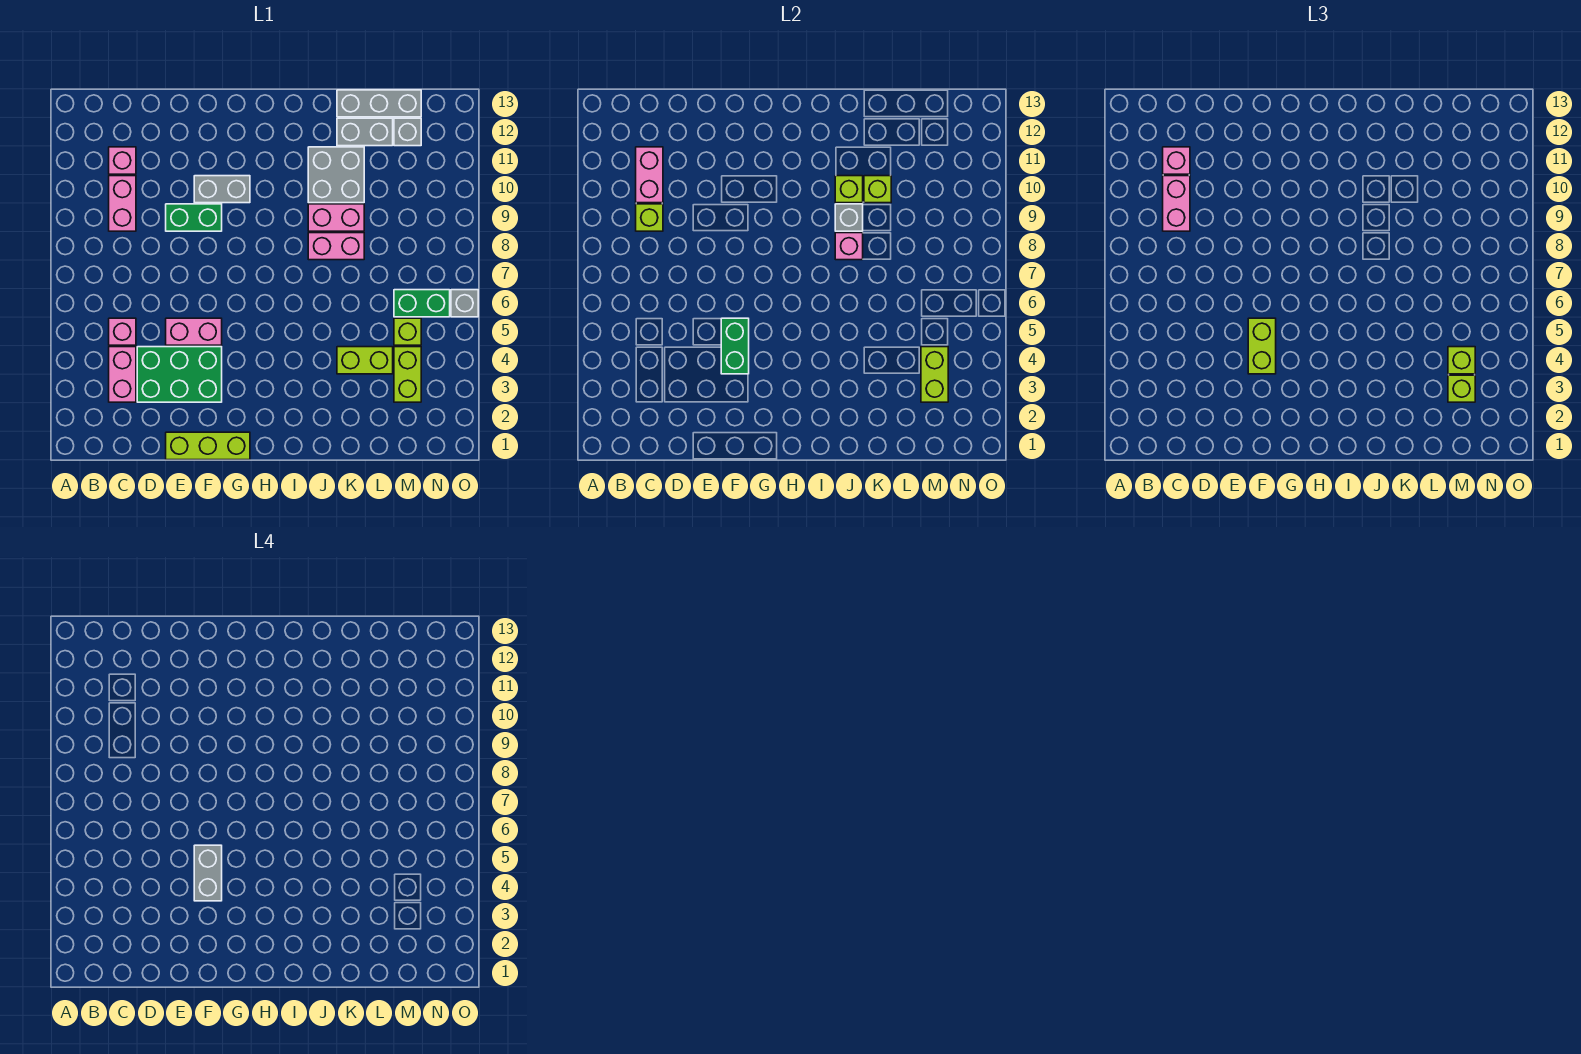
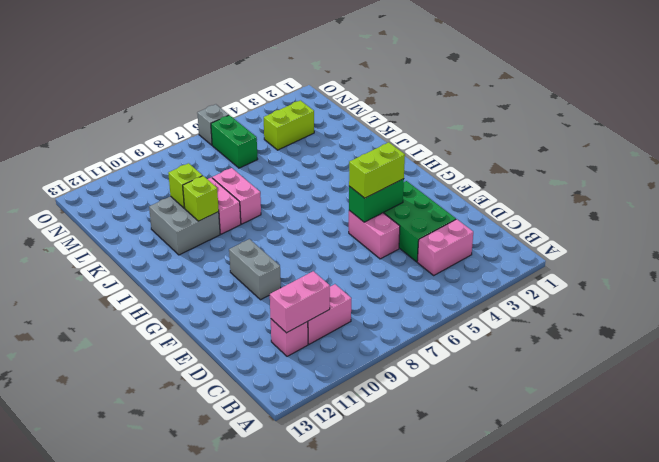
none -> pink 1x1 brick [109,318,136,345]
none -> lime 1x3 brick [166,432,250,460]
none -> green 1x2 brick [166,204,222,231]
none -> lime 1x2 brick [337,347,393,374]

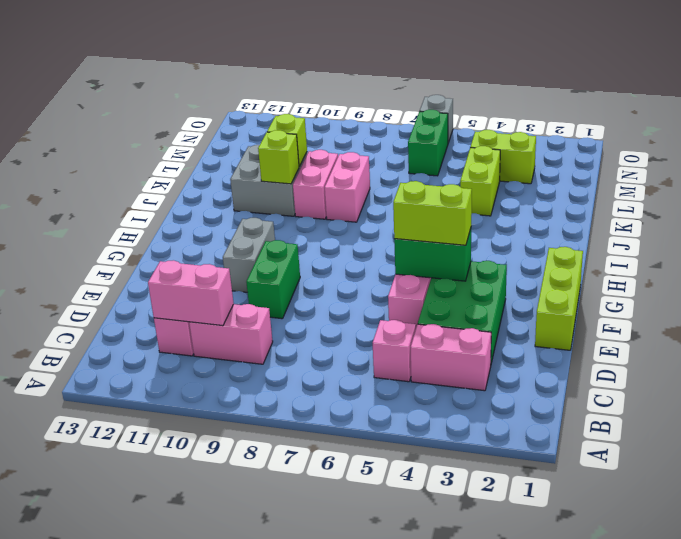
none -> grey 1x2 brick [337,118,393,146]
none -> grey 1x3 brick [337,90,421,117]
none -> lime 1x1 brick [394,318,421,345]
none -> grey 1x1 brick [394,118,421,146]

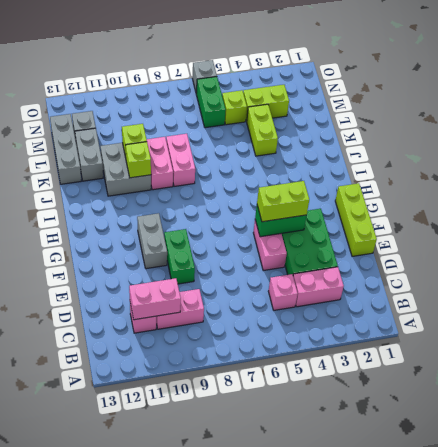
none -> lime 1x1 brick [636,204,663,231]
none -> pink 1x1 brick [835,233,863,260]
none -> grey 1x1 brick [835,204,863,231]
none -> lime 1x2 brick [921,347,948,402]

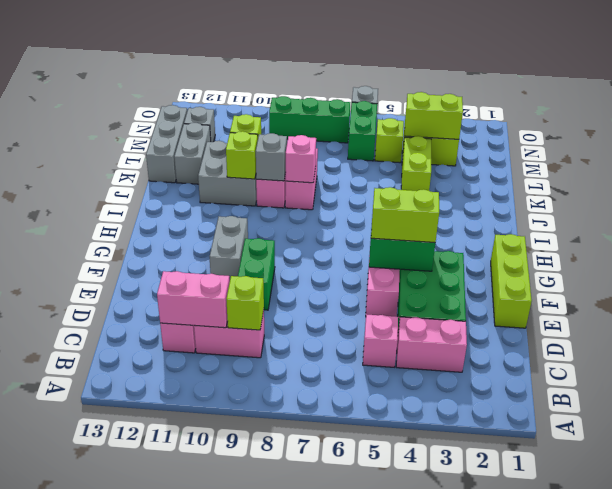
green 1x3 brick [269,96,350,143] -> none
none -> pink 1x2 brick [1163,176,1190,231]
none -> pink 1x1 brick [1163,147,1190,174]
none -> lime 1x1 brick [1448,375,1475,402]
none -> lime 1x1 brick [1448,347,1475,374]

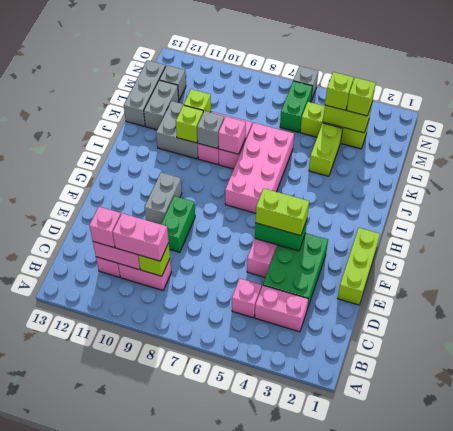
pink 2x4 brick [225,123,294,213] -> none
none -> grey 1x2 brick [194,845,222,901]

